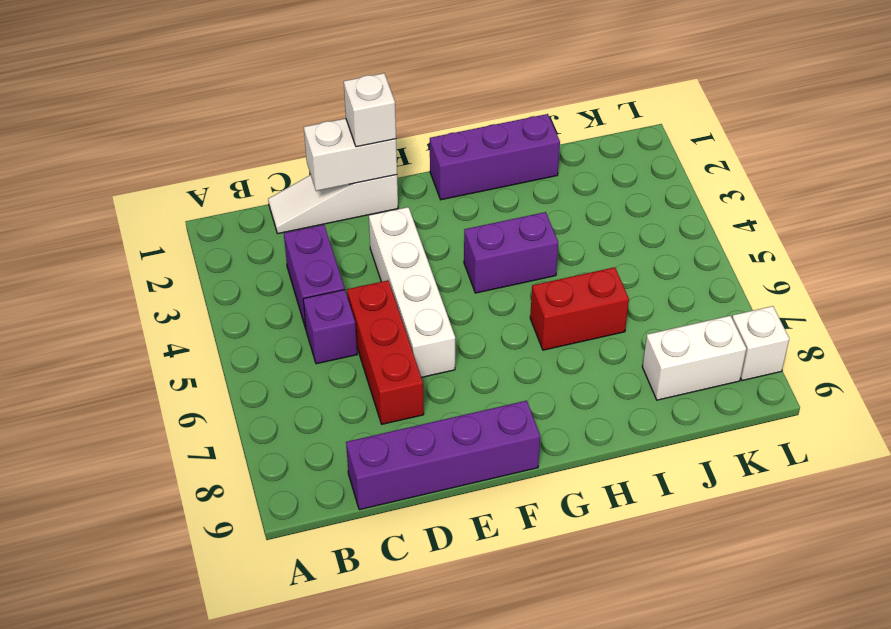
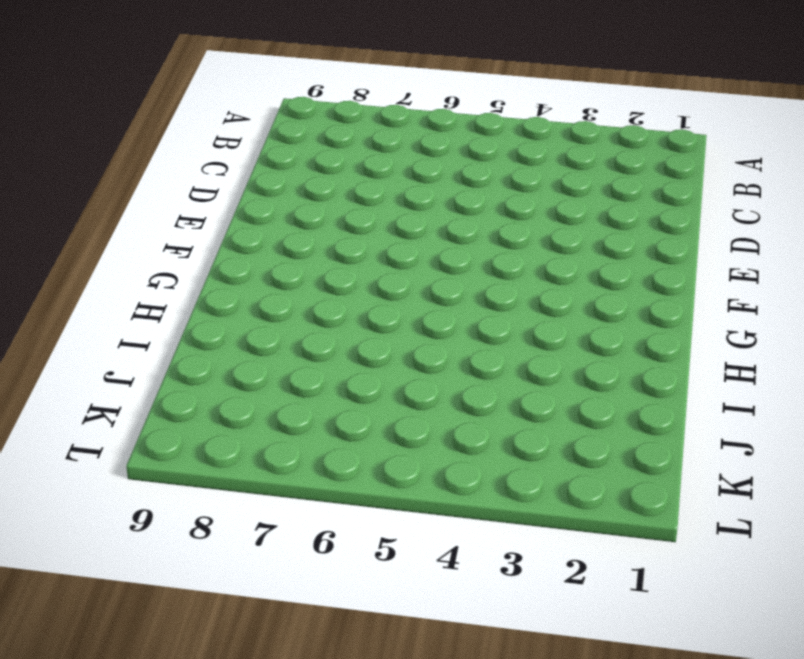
none -> white 1x3 slope [268,175,398,234]
none -> purple 1x2 brick [284,225,345,328]
none -> purple 1x1 brick [303,290,357,364]

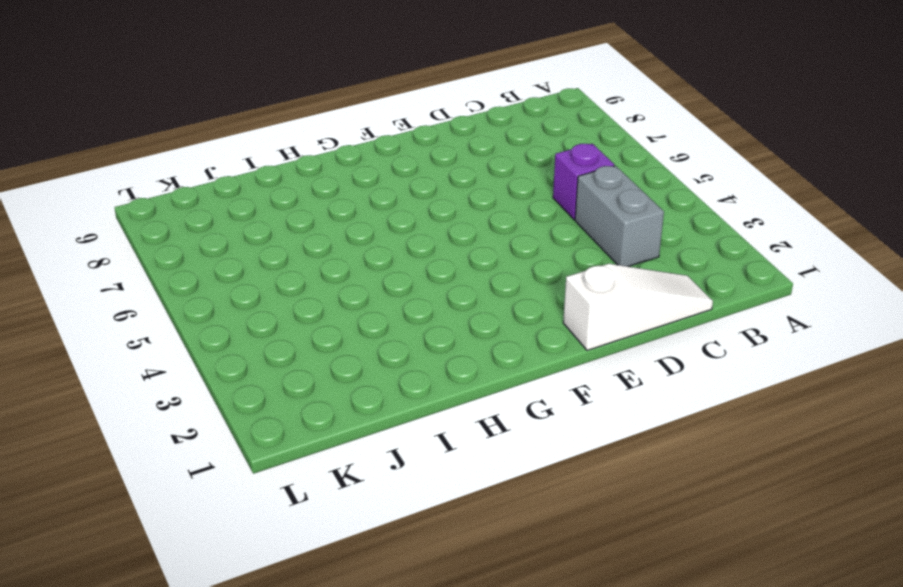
grey 1x2 brick [575,166,664,267] -> purple 1x2 brick [284,225,345,328]
none -> purple 1x4 brick [346,401,540,510]
none -> red 1x3 brick [347,280,424,424]
none -> white 1x4 brick [369,207,455,377]

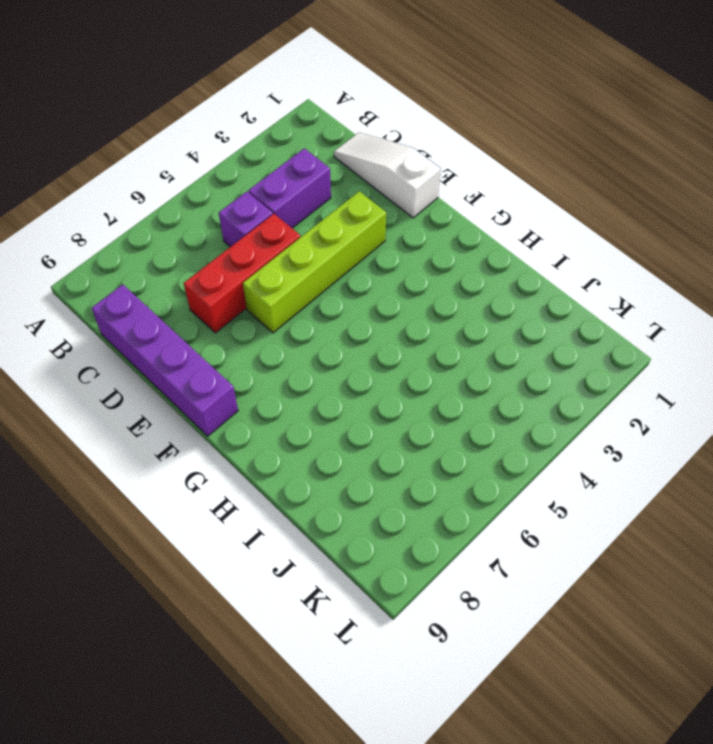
lime 1x4 brick [243,191,386,333] -> white 1x4 brick [369,207,455,377]
none -> purple 1x3 brick [430,114,560,200]
none -> purple 1x2 brick [464,212,558,293]
none -> red 1x2 brick [530,267,629,350]

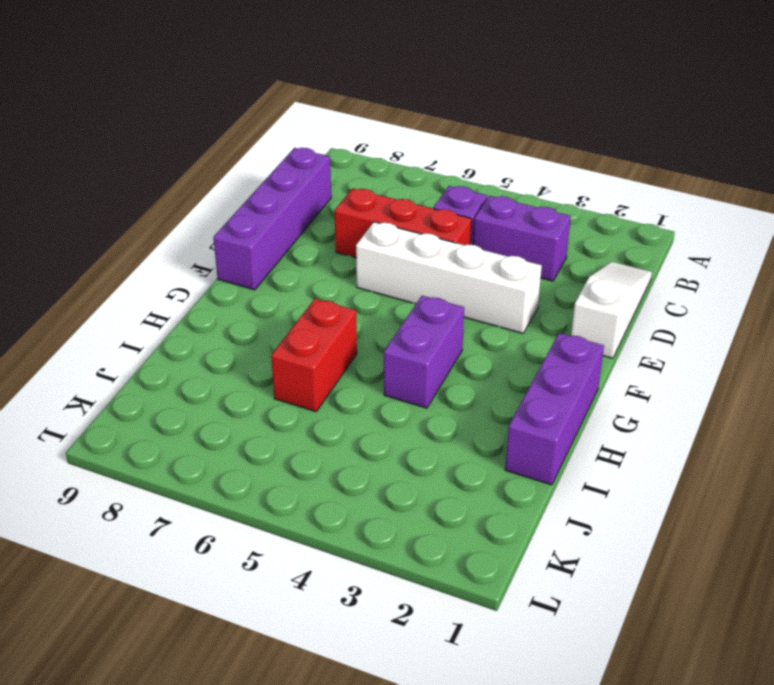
none -> white 1x2 brick [642,316,746,400]
none -> white 1x1 brick [732,306,789,381]
none -> white 1x2 brick [304,118,397,191]

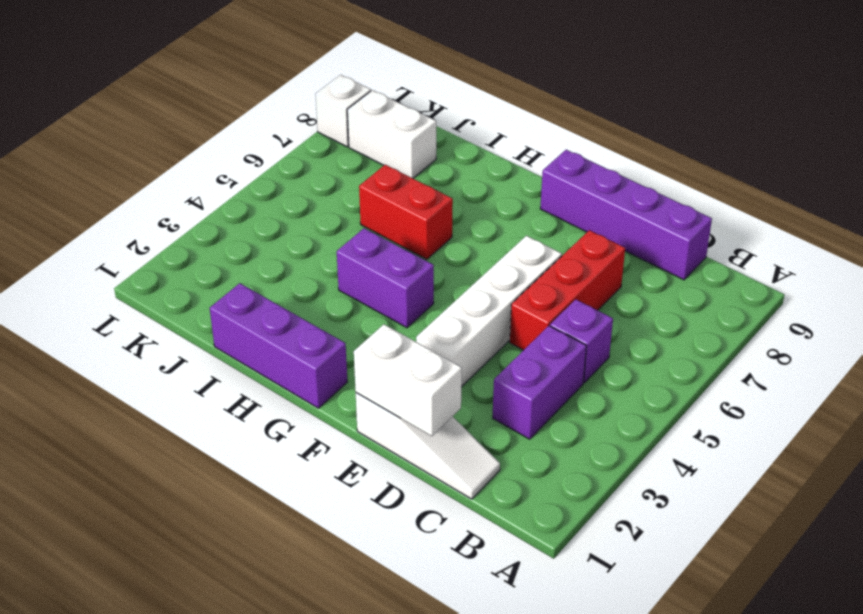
none -> white 1x1 brick [344,73,396,147]

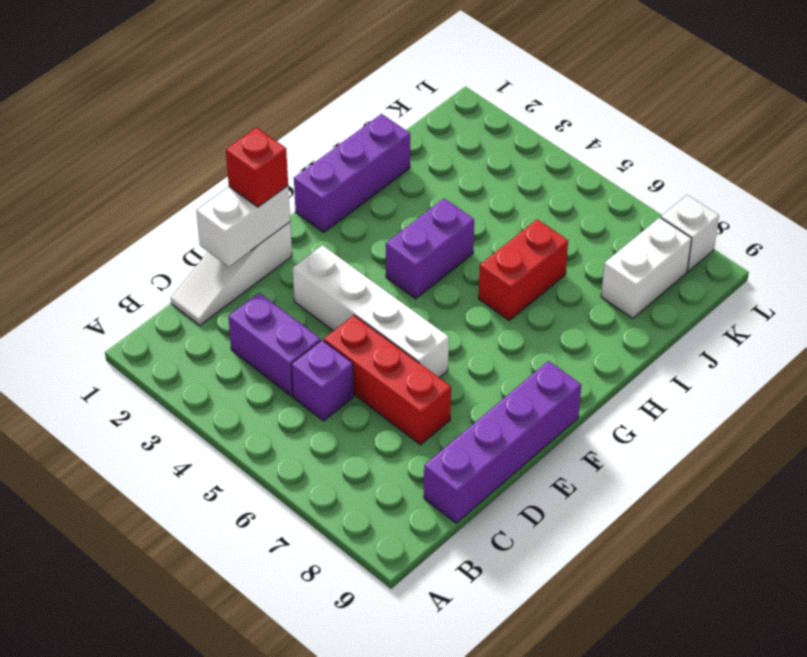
red 1x1 brick [226,127,288,207] -> white 1x1 brick [344,73,396,147]

